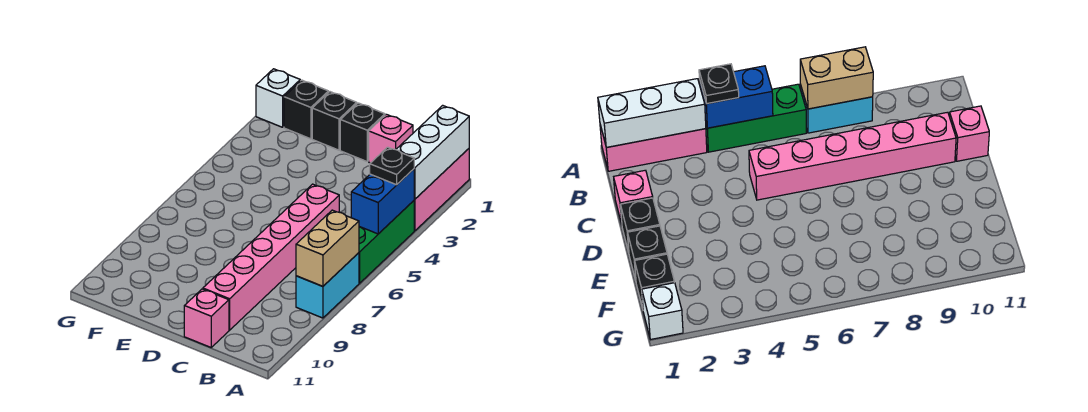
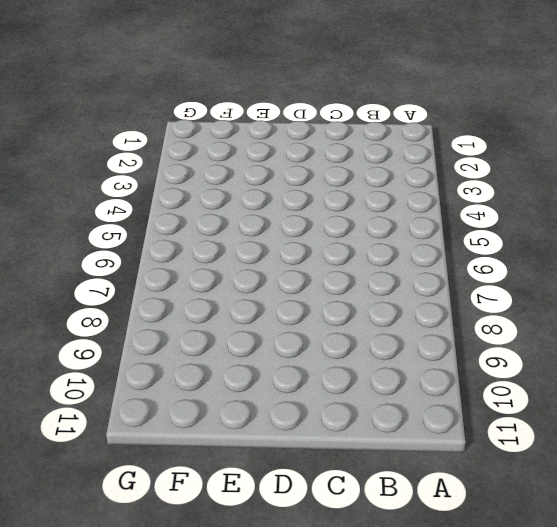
none -> pink 1x3 brick [414,149,469,231]
none -> green 1x3 brick [359,201,414,283]
none -> cyan 1x2 brick [296,253,359,318]

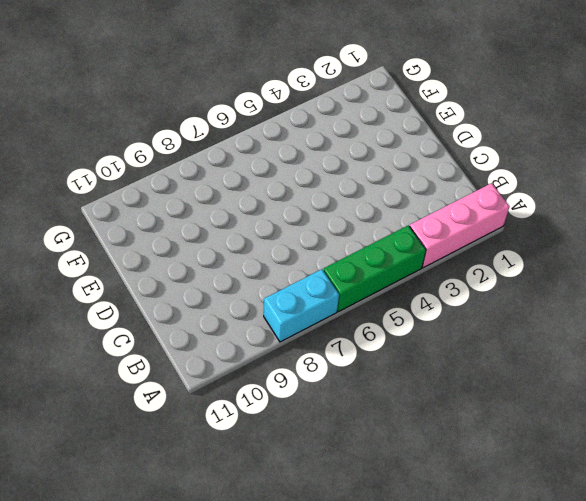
none -> pink 1x1 brick [369,114,413,163]
none -> pink 1x6 brick [203,184,339,330]
none -> pink 1x1 brick [184,289,229,347]

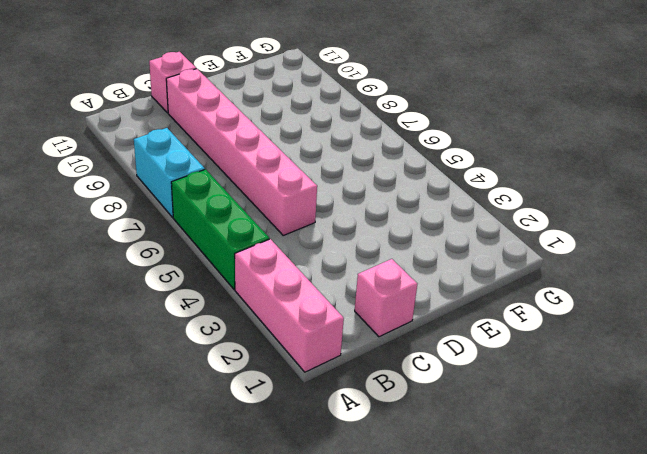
none -> black 1x1 brick [340,103,385,161]
none -> black 1x1 brick [312,92,357,150]
none -> black 1x1 brick [284,80,328,139]

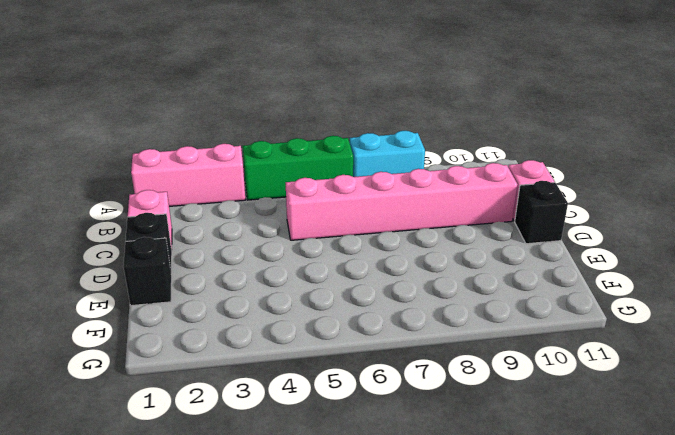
black 1x1 brick [515,181,568,244] -> black 1x1 brick moved to [284,80,328,139]
none -> white 1x1 brick [256,69,300,127]
none -> white 1x3 brick [396,105,469,199]
none -> blue 1x2 brick [351,169,414,234]

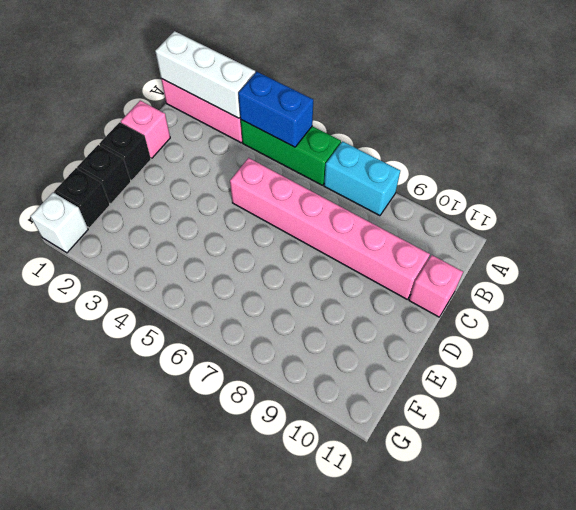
none -> tan 1x2 brick [296,210,359,286]
none -> black 1x1 plate [370,147,414,185]

